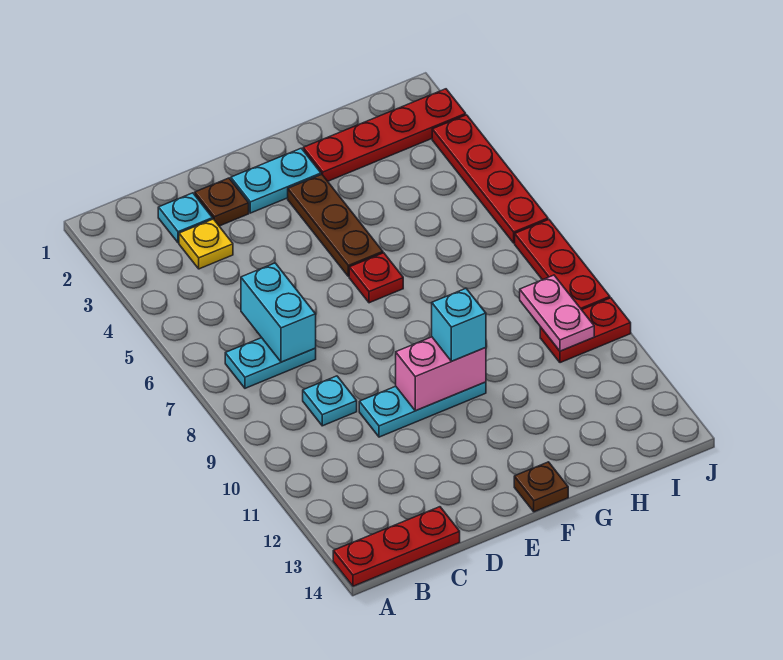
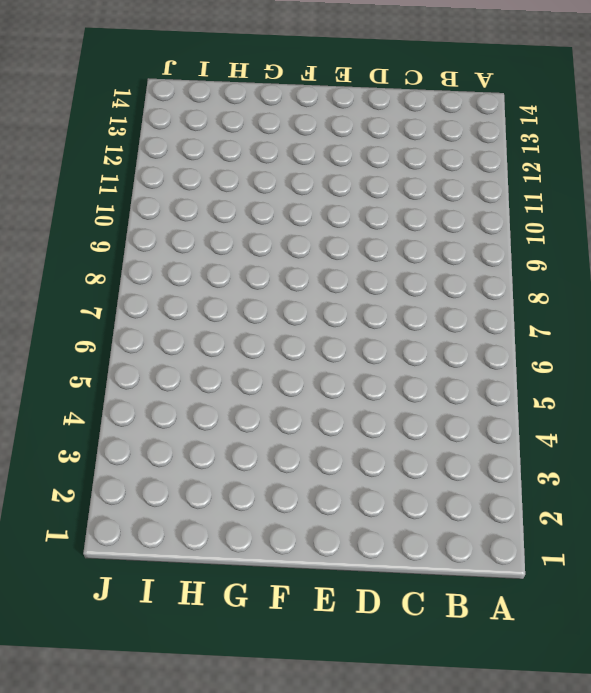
none -> red 1x3 plate [333,507,460,586]
none -> cyan 1x2 plate [225,338,316,388]
none -> cyan 1x1 plate [158,193,213,243]

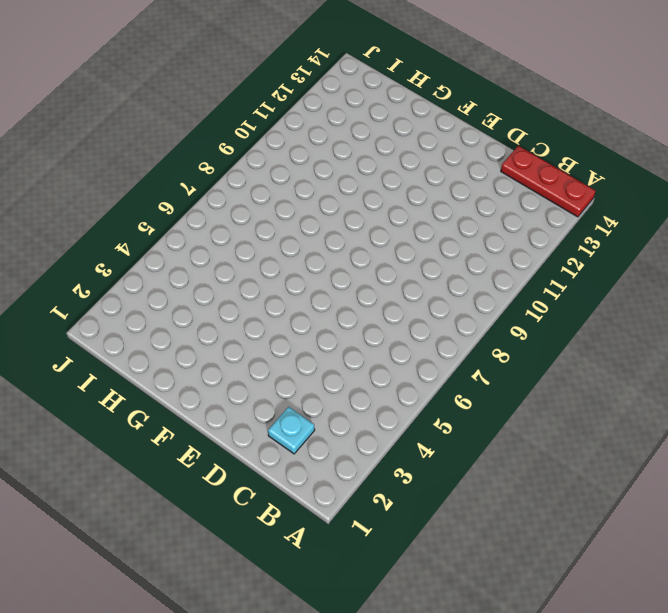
none -> cyan 1x2 plate [225,338,316,388]
none -> yellow 1x1 plate [179,219,233,269]
none -> cyan 1x1 plate [303,376,357,426]

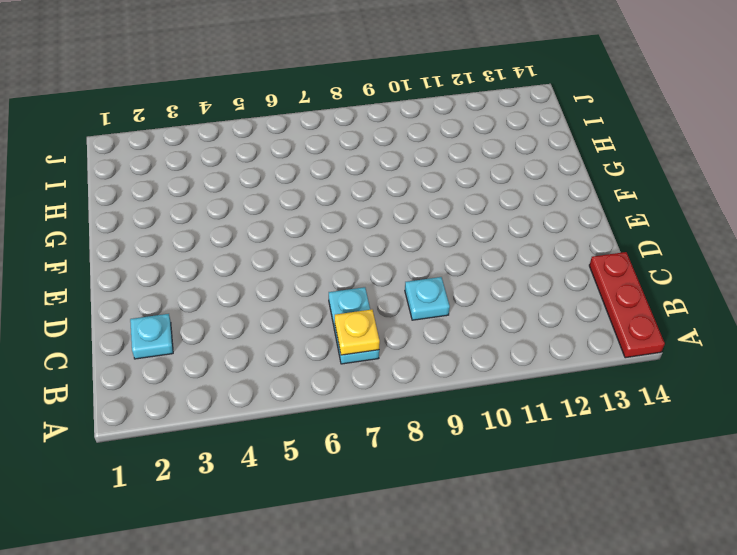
yellow 1x1 plate [335,309,380,355] -> yellow 1x1 plate moved to [179,219,233,269]
none -> brown 1x1 plate [195,178,249,226]
none -> cyan 1x3 plate [359,382,486,437]
none -> cyan 1x2 plate [231,148,321,213]

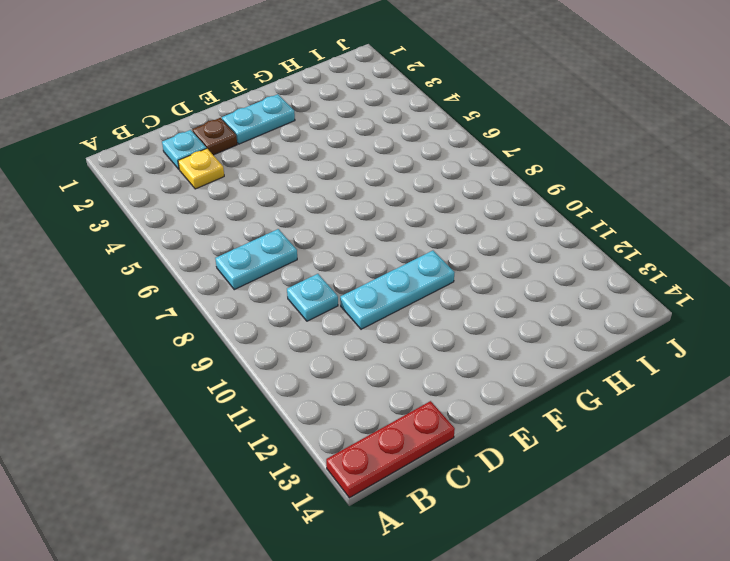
none -> brown 1x3 plate [288,175,383,277]
none -> red 1x1 plate [349,253,403,303]
none -> brown 1x1 plate [514,462,568,512]

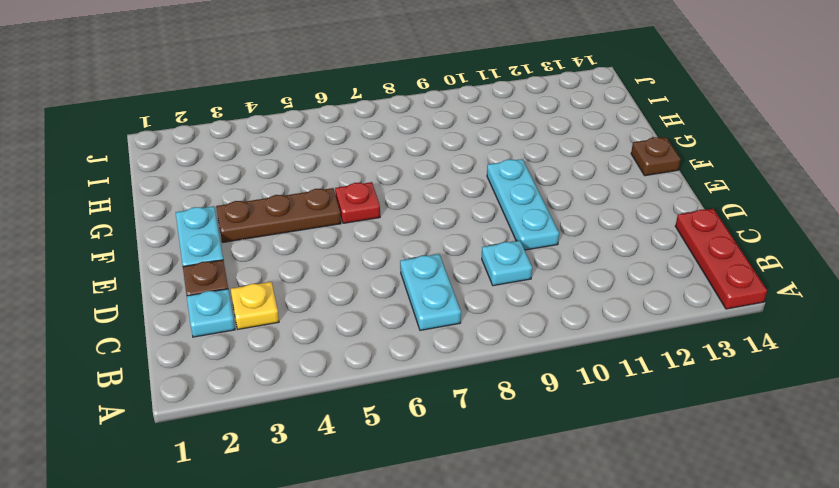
none -> red 1x4 plate [303,89,466,181]
none -> red 1x2 plate [540,298,631,363]
none -> red 1x4 plate [432,115,548,243]

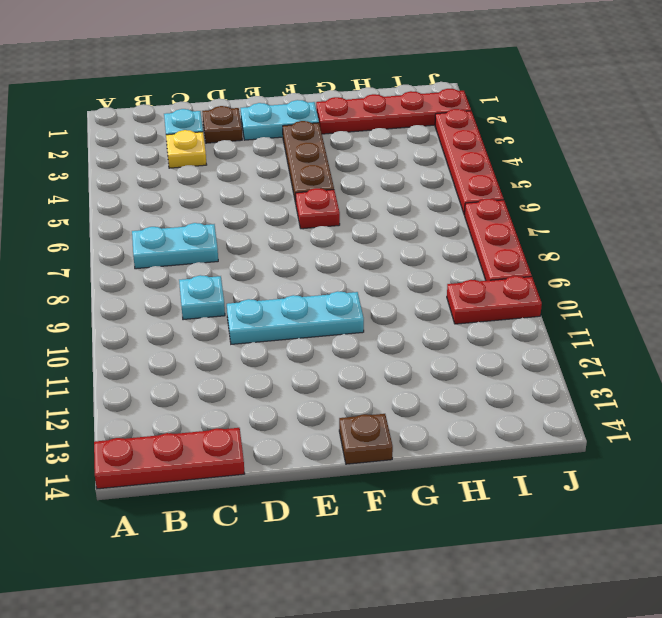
none -> cyan 1x2 brick [241,263,316,362]
none -> pink 1x2 brick [396,337,486,411]
none -> pink 1x2 plate [520,275,594,351]

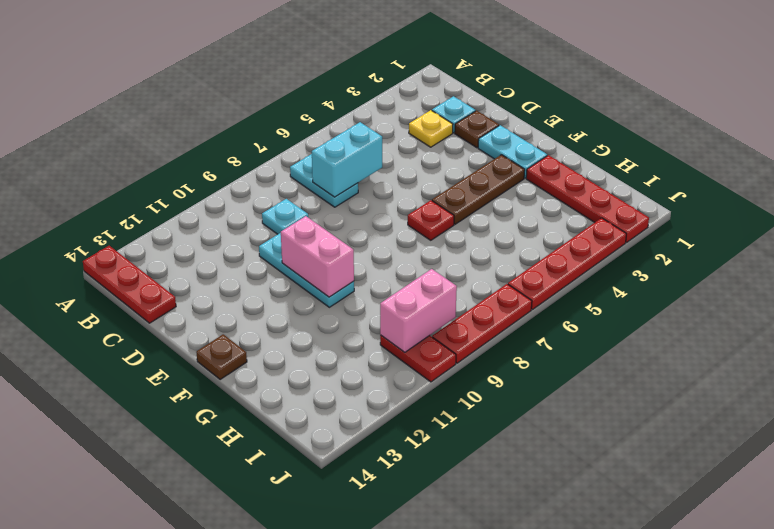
pink 1x2 brick [380,269,457,352] -> pink 1x2 plate [520,275,594,351]
none -> cyan 1x1 brick [432,289,486,361]

